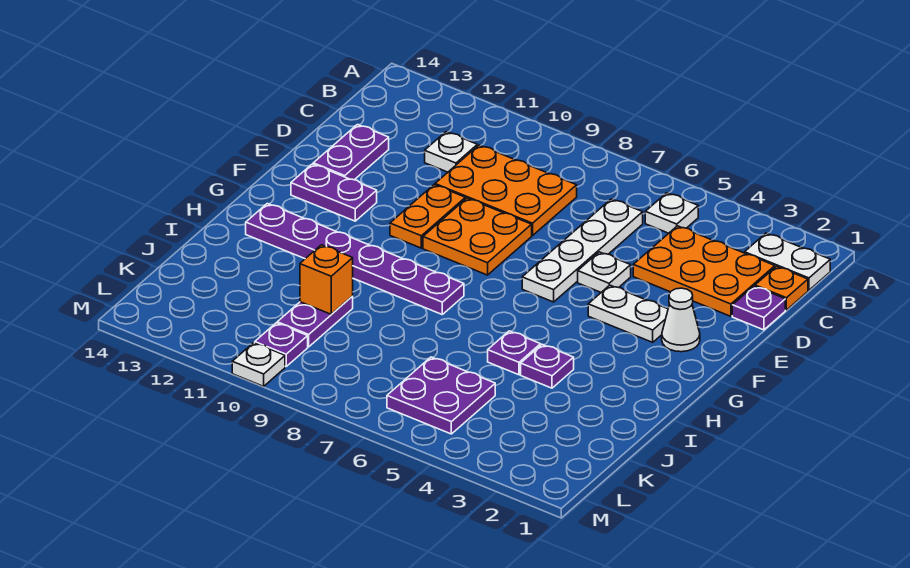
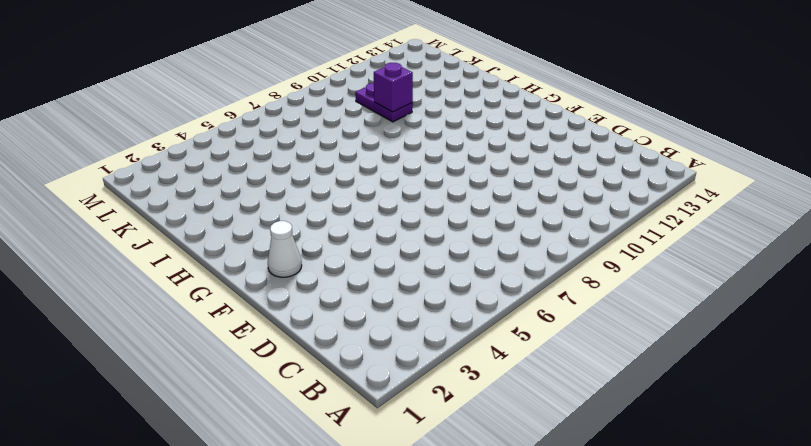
purple 1x1 brick [374,63,413,112] -> orange 1x1 brick [300,245,353,314]
none -> white 1x2 plate [745,233,830,290]
none -> white 1x1 plate [645,193,698,233]
none -> orange 1x1 plate [755,266,808,310]

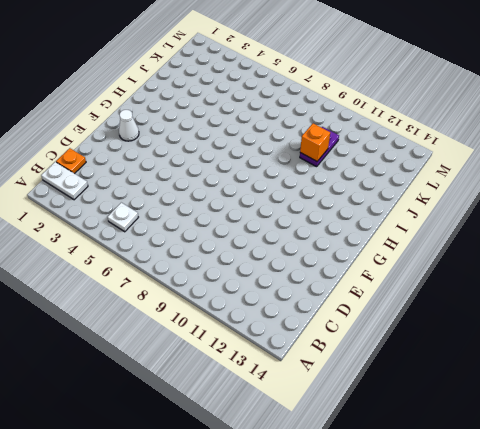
none -> orange 2x3 plate [633,226,775,316]
none -> white 1x4 plate [522,199,643,302]
none -> orange 2x3 plate [435,145,577,236]

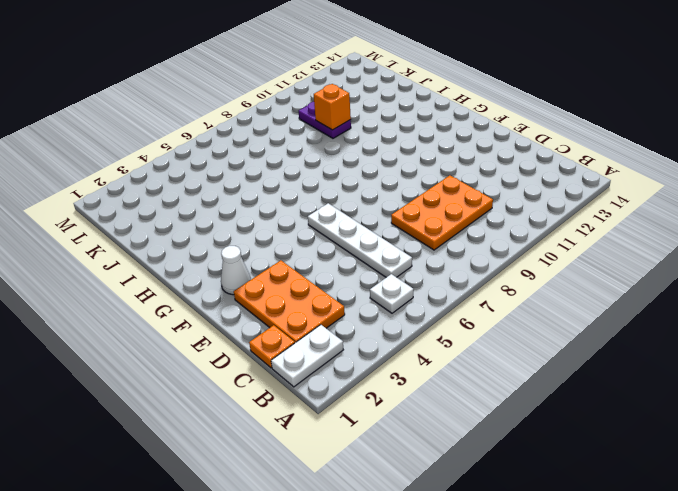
orange 2x3 plate [234,260,345,343] -> orange 2x3 plate turned to [633,226,775,316]
none -> white 1x1 plate [425,132,477,172]
none -> purple 1x1 plate [732,286,785,330]
none -> purple 1x2 plate [313,125,389,180]

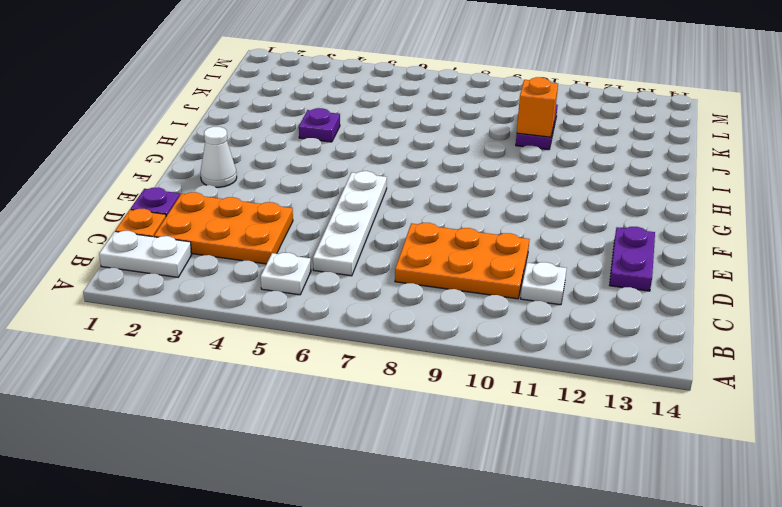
none -> white 1x1 plate [578,252,631,292]
none -> orange 2x2 plate [423,198,532,275]
none -> orange 1x2 plate [390,185,465,248]

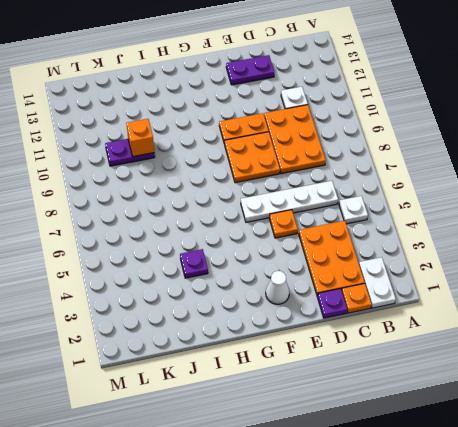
orange 1x1 plate [269,210,298,238] -> white 1x1 plate [578,252,631,292]
none -> white 1x2 plate [588,285,668,342]
none -> purple 1x2 plate [291,164,377,221]
none -> purple 1x6 plate [246,203,464,314]

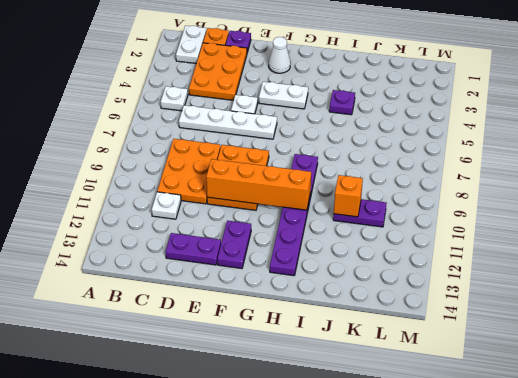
orange 1x4 brick [206,159,311,210] -> none
white 1x2 plate [259,82,308,109] -> white 1x2 plate turned to [588,285,668,342]
none -> purple 1x1 plate [488,331,541,375]
none -> purple 2x2 plate [387,357,495,434]
none -> purple 1x1 plate [255,323,308,367]

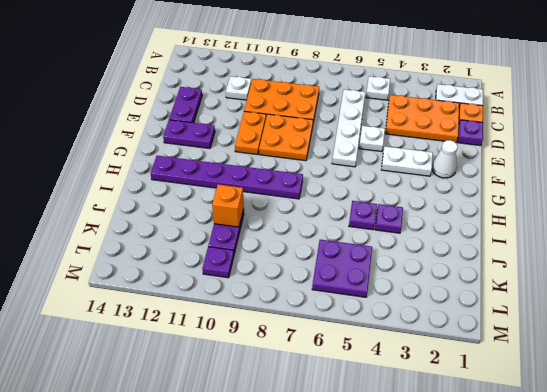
none -> white 1x1 plate [232,343,285,386]

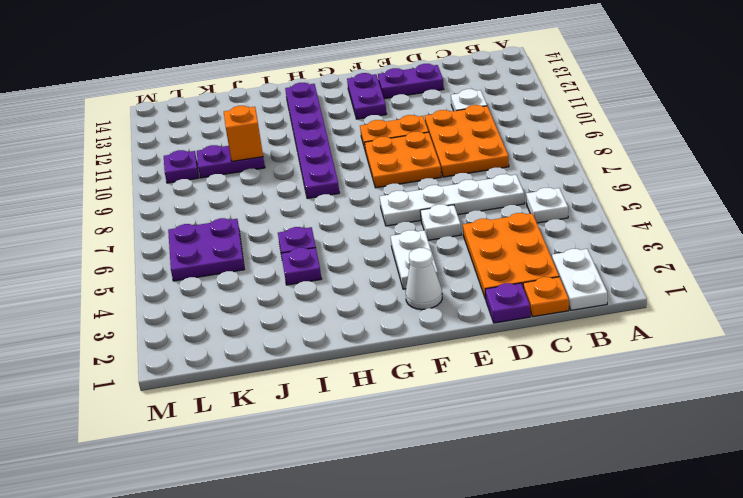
none -> white 1x1 plate [232,343,285,386]

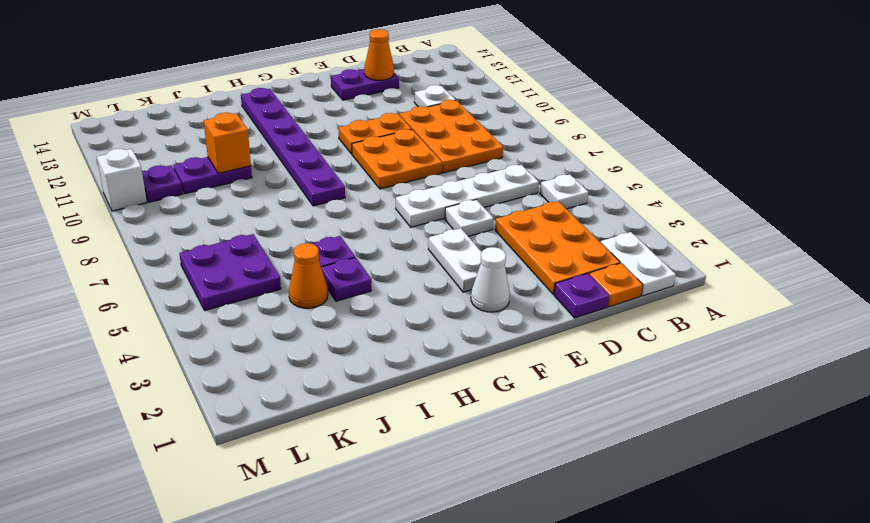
orange 1x1 cone [364,29,394,80] -> none
orange 1x1 cone [289,243,328,308] -> none
white 1x1 brick [97,149,147,211] -> white 1x1 plate [232,343,285,386]
none -> purple 1x2 plate [291,164,377,221]

